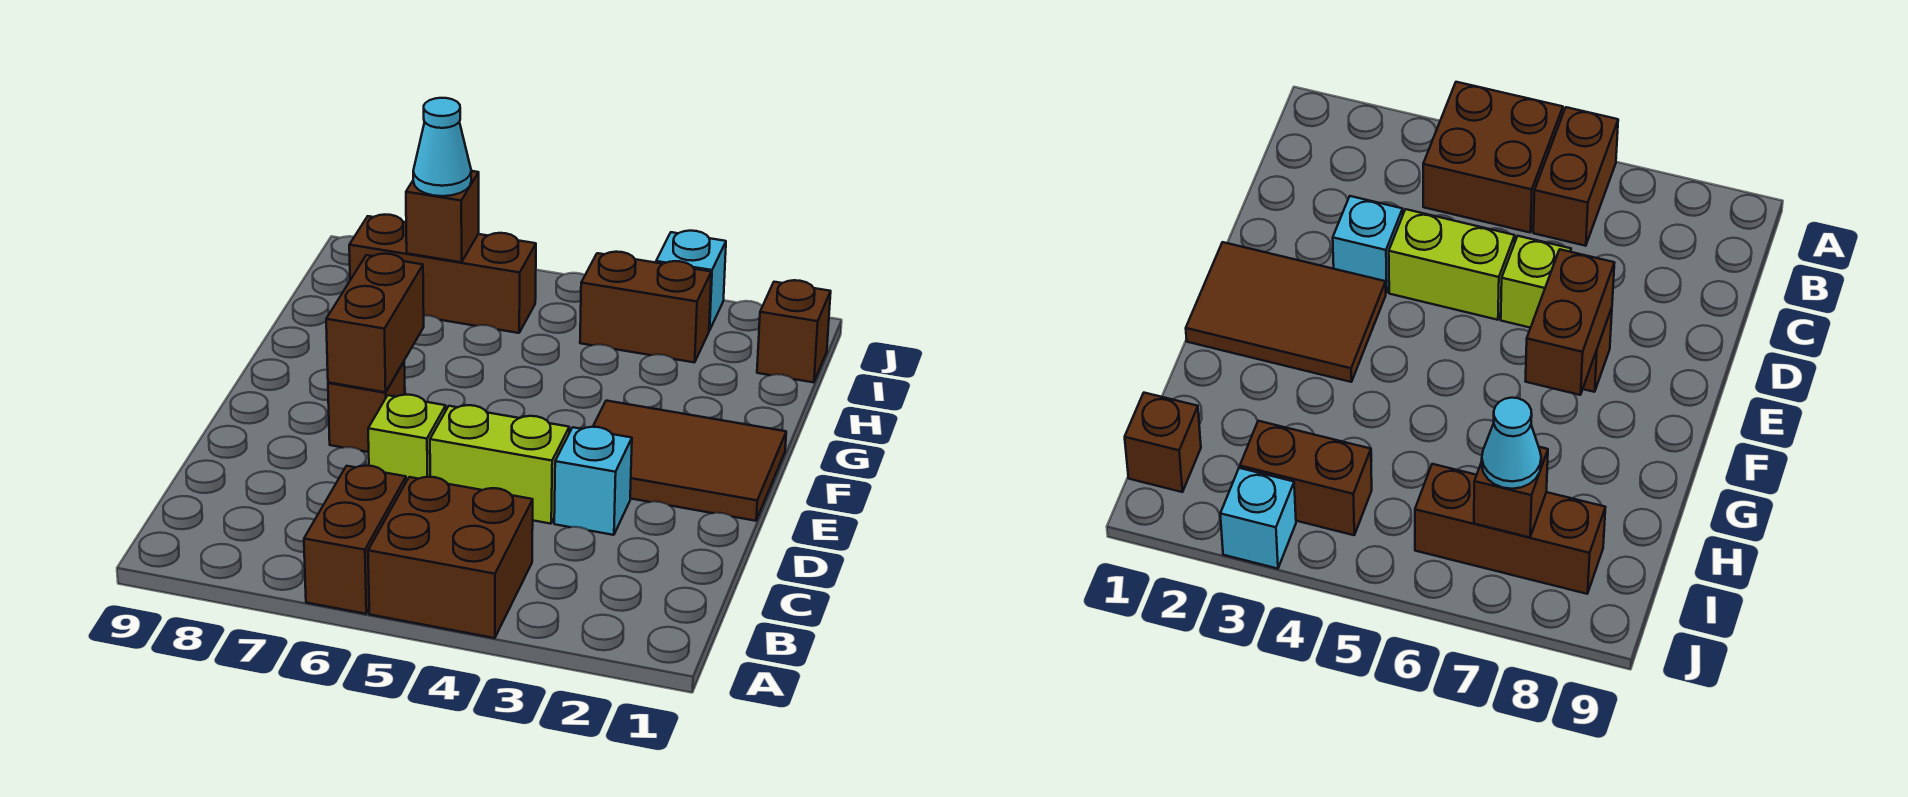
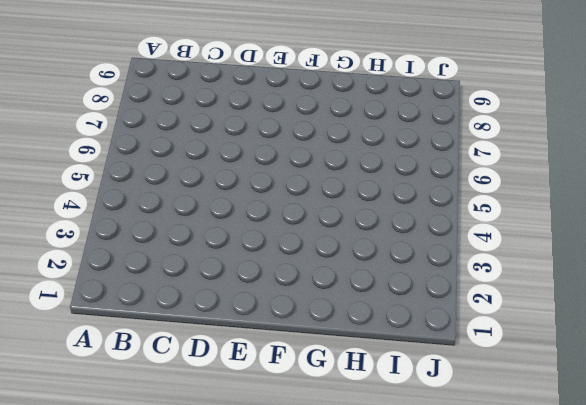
none -> brown 2x2 brick [368,477,533,638]
none -> brown 1x2 brick [304,466,406,614]
none -> cyan 1x1 brick [554,427,632,535]

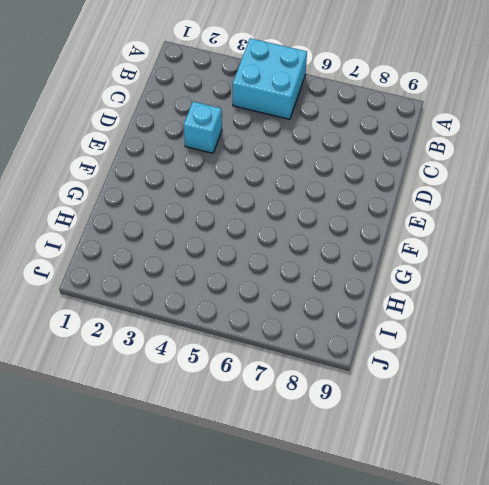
cyan 2x2 brick [233,38,307,119] -> brown 2x2 brick [368,477,533,638]
none -> brown 1x2 brick [304,466,406,614]
none -> lime 1x2 brick [430,405,569,524]
none -> lime 1x1 brick [368,395,446,481]

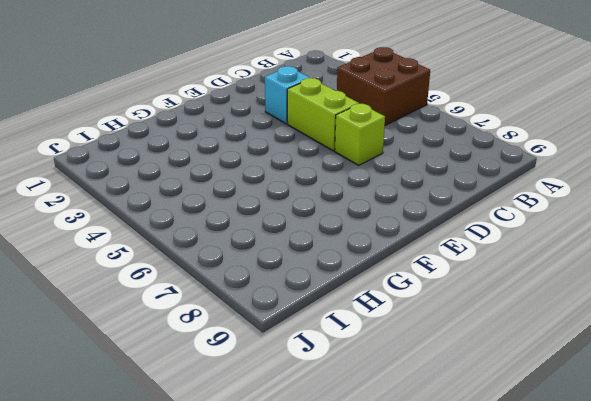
none -> brown 1x2 brick [304,466,406,614]
none -> brown 2x3 tile [593,401,786,521]
none -> brown 1x1 brick [328,362,405,452]

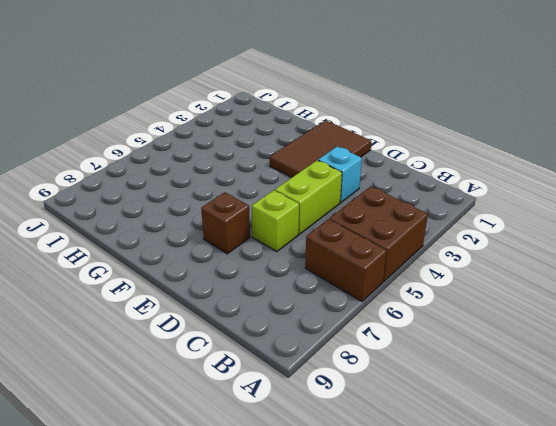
none -> brown 1x1 brick [757,280,831,382]
none -> brown 1x2 brick [580,252,711,362]
none -> brown 1x3 brick [349,215,536,333]

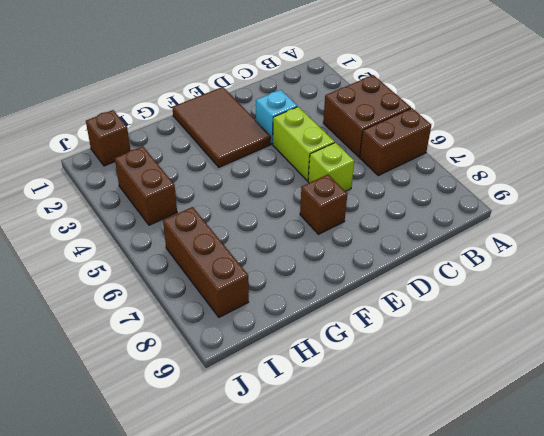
none -> cyan 1x1 brick [656,231,726,331]
none -> brown 1x2 brick [326,254,424,392]
none -> brown 1x1 brick [406,171,479,262]

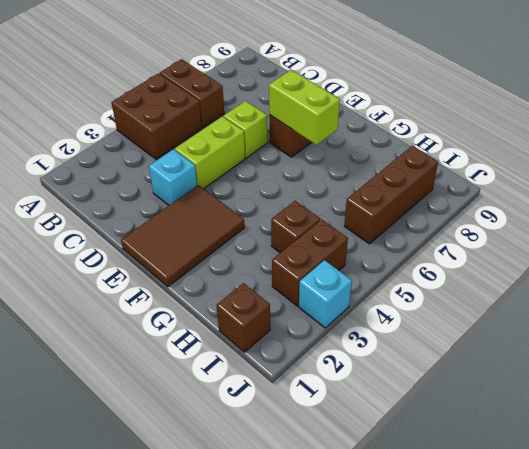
lime 1x2 brick [269,70,340,145] -> brown 1x2 brick [326,254,424,392]
brown 1x1 brick [271,201,320,253] -> brown 1x1 brick moved to [406,171,479,262]
none -> cyan 1x1 cone [413,98,471,196]

